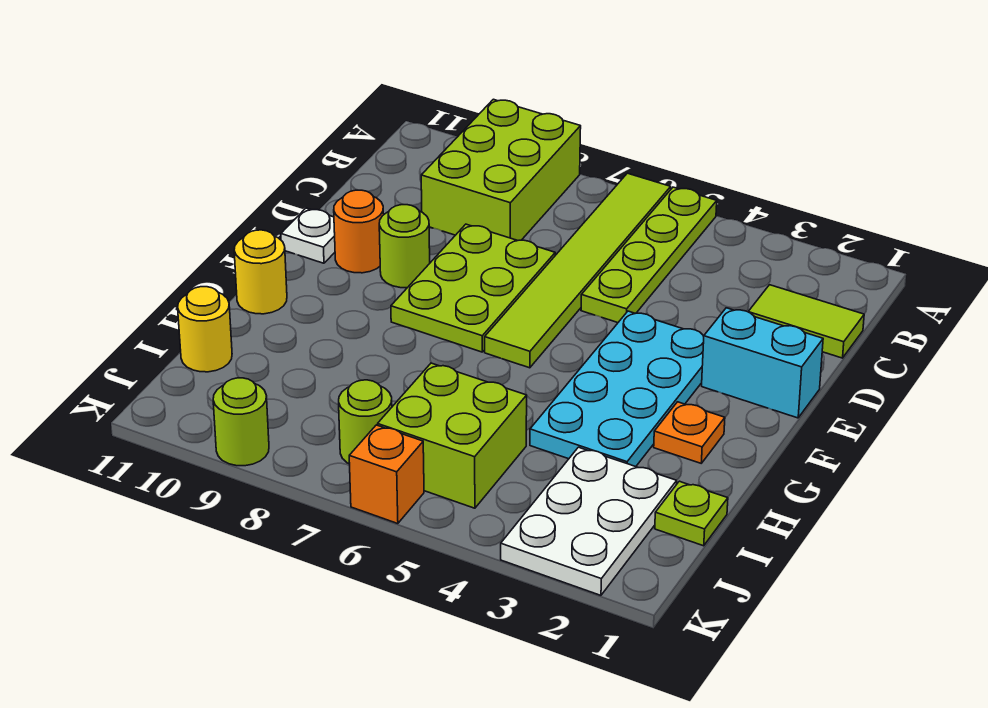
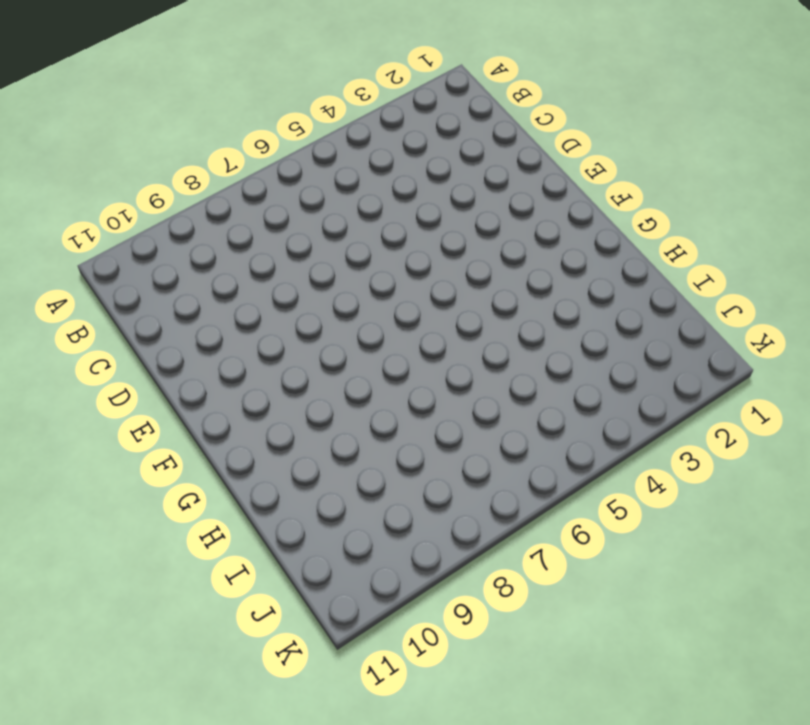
none -> lime 1x4 plate [581,187,717,323]
none -> lime 1x6 tile [485,173,671,368]
none -> lime 2x3 brick [421,99,581,241]

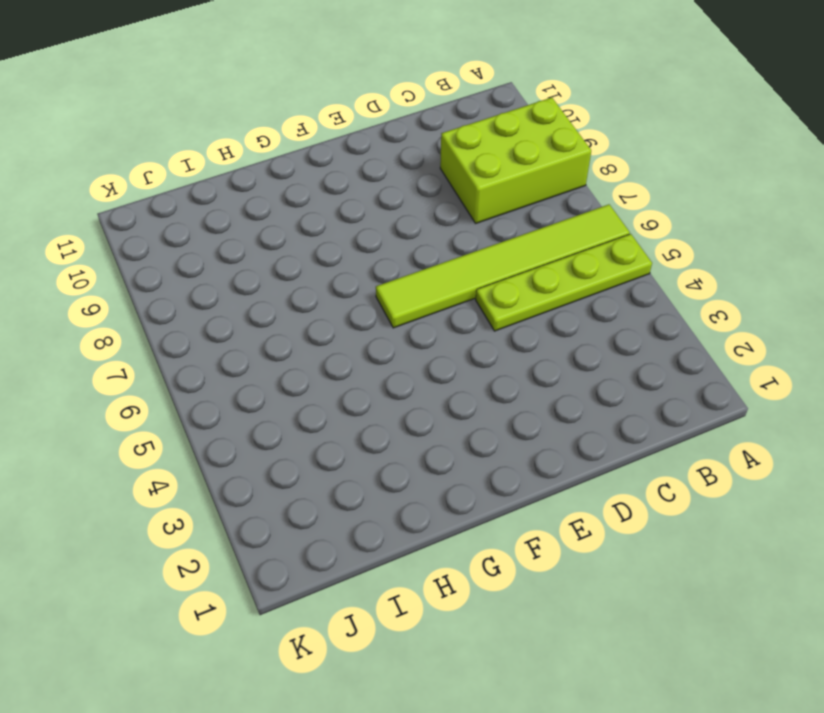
none -> lime 1x2 tile [748,285,864,358]
none -> lime 2x3 plate [391,224,555,352]
none -> cyan 1x2 brick [702,308,823,418]

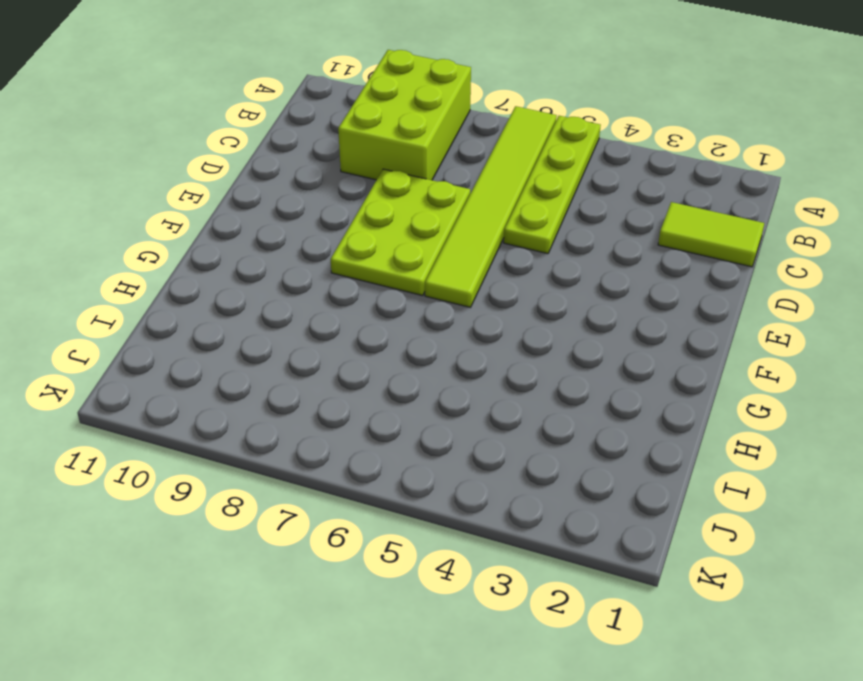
none -> cyan 1x2 brick [702,308,823,418]
none -> cyan 2x4 plate [530,311,704,467]
none -> lime 1x1 round brick [379,205,430,288]

